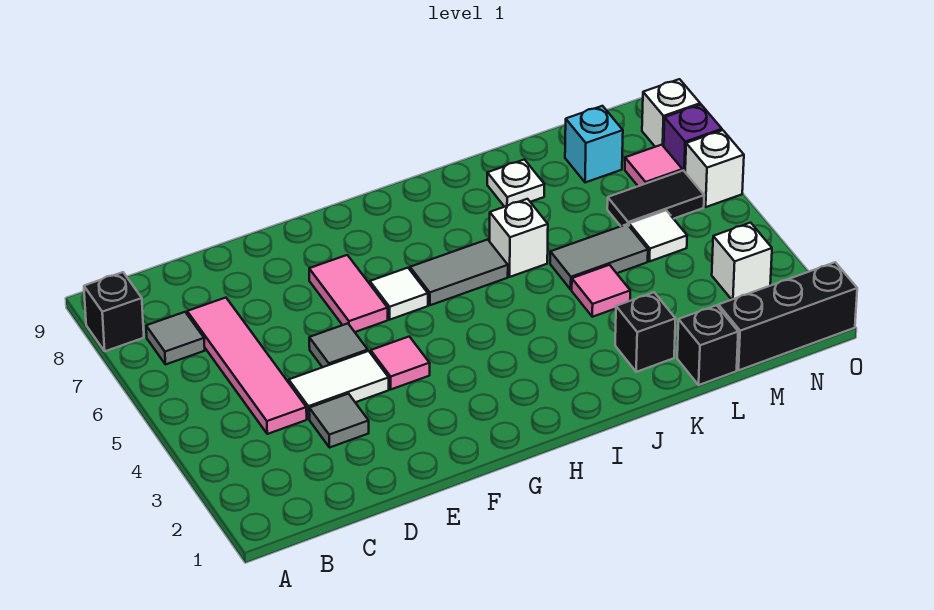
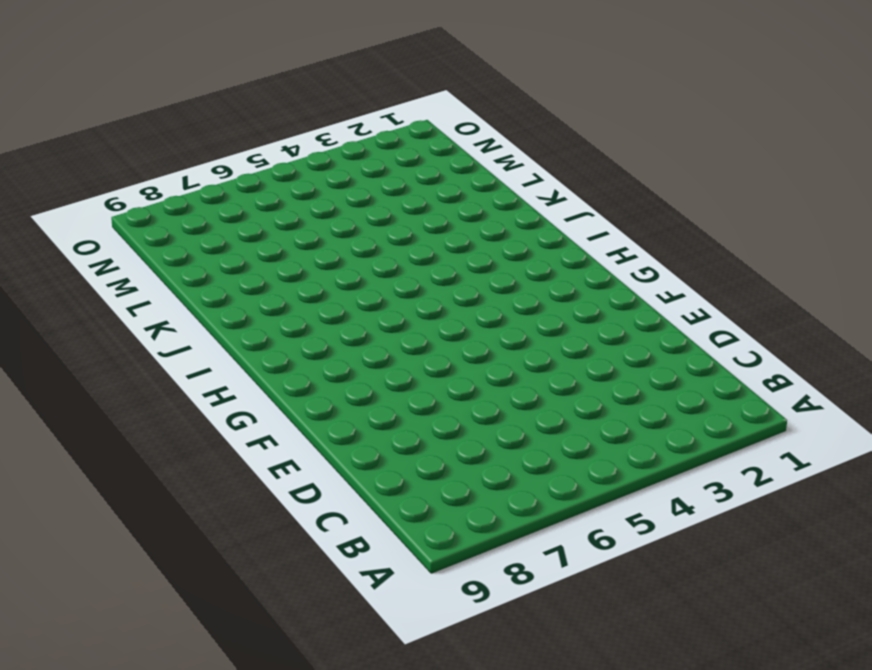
none -> black 1x1 brick [84,272,144,351]
none -> grey 1x1 tile [146,312,205,365]
none -> pink 1x4 tile [187,298,307,434]

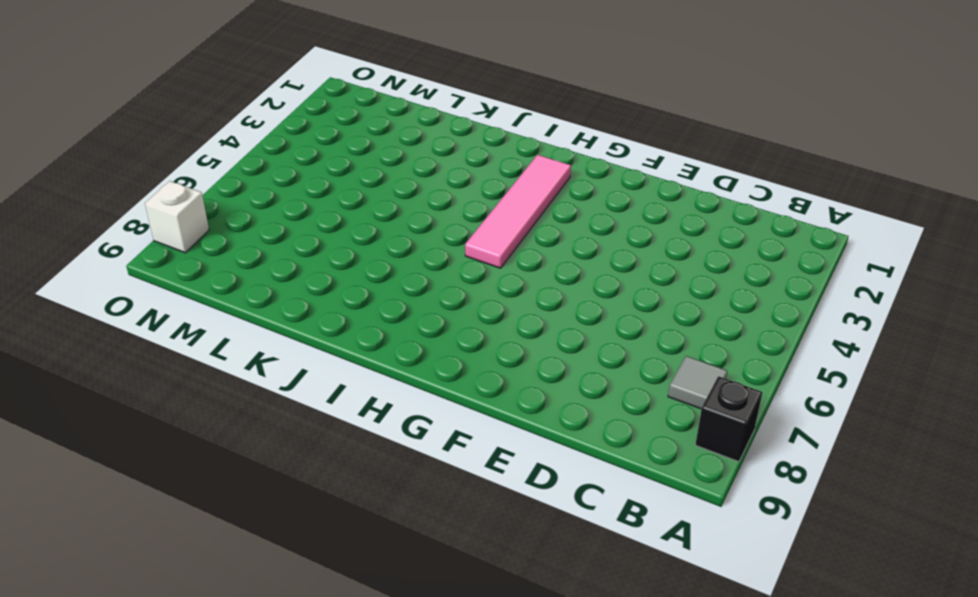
pink 1x4 tile [465,155,571,268] -> pink 1x4 tile moved to [187,298,307,434]
none -> grey 1x1 tile [309,394,369,448]
none -> white 1x2 tile [289,351,389,419]
none -> grey 1x1 tile [309,323,368,367]

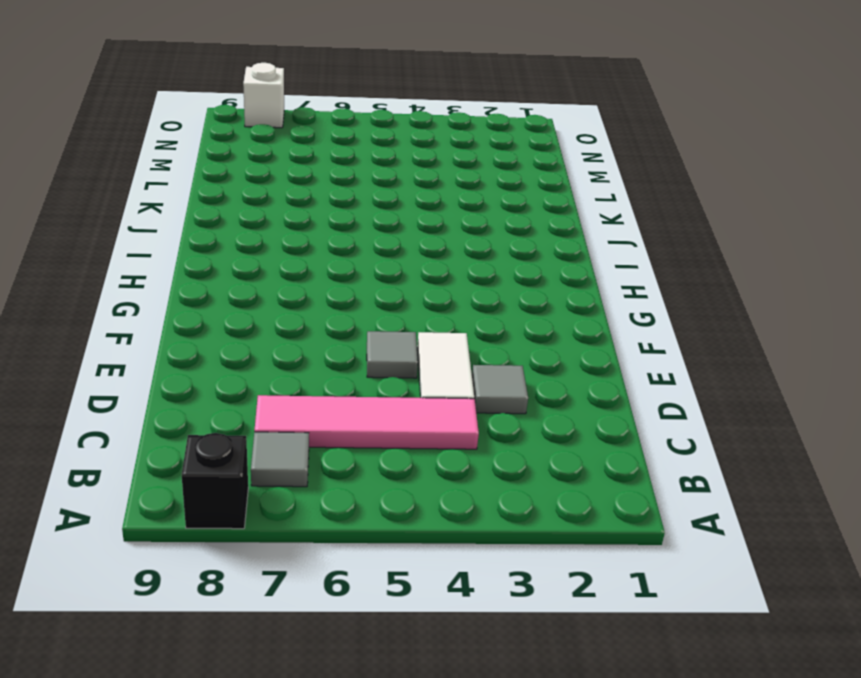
none -> pink 1x1 tile [371,337,430,389]
none -> pink 1x2 tile [309,255,388,332]
none -> white 1x1 tile [370,268,428,320]

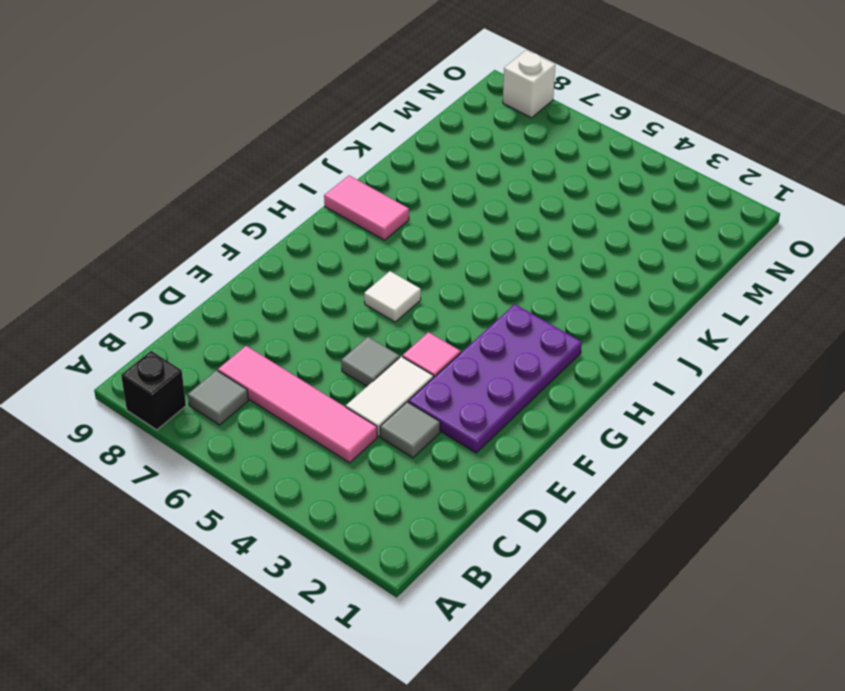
purple 2x4 plate [409,304,582,453] -> none
pink 1x2 tile [324,176,409,240] -> pink 1x2 tile moved to [309,255,388,332]
none -> grey 1x2 tile [410,240,508,305]
none -> white 1x1 brick [490,199,548,277]
none -> black 1x1 brick [615,292,676,372]

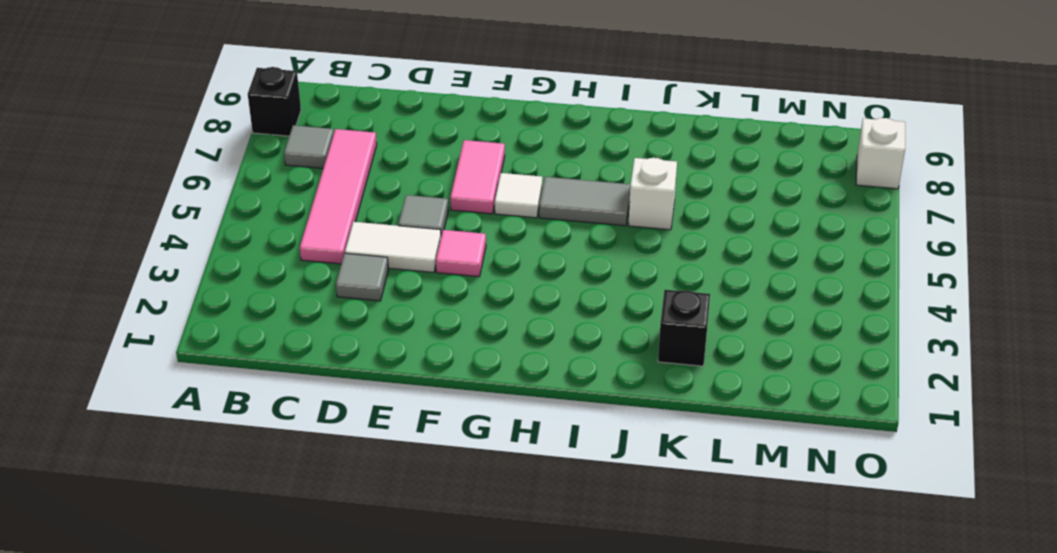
none -> pink 1x1 tile [572,265,630,317]
none -> grey 1x2 tile [550,224,648,290]
none -> white 1x1 plate [487,160,544,207]

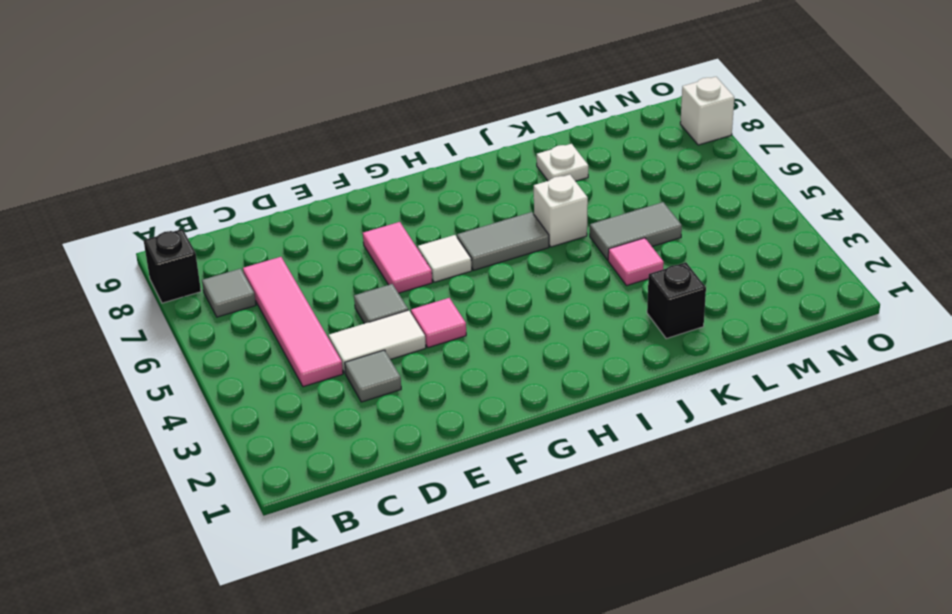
none -> black 1x1 brick [677,305,738,385]
none -> black 1x3 brick [718,262,857,370]
none -> white 1x1 tile [629,210,687,261]

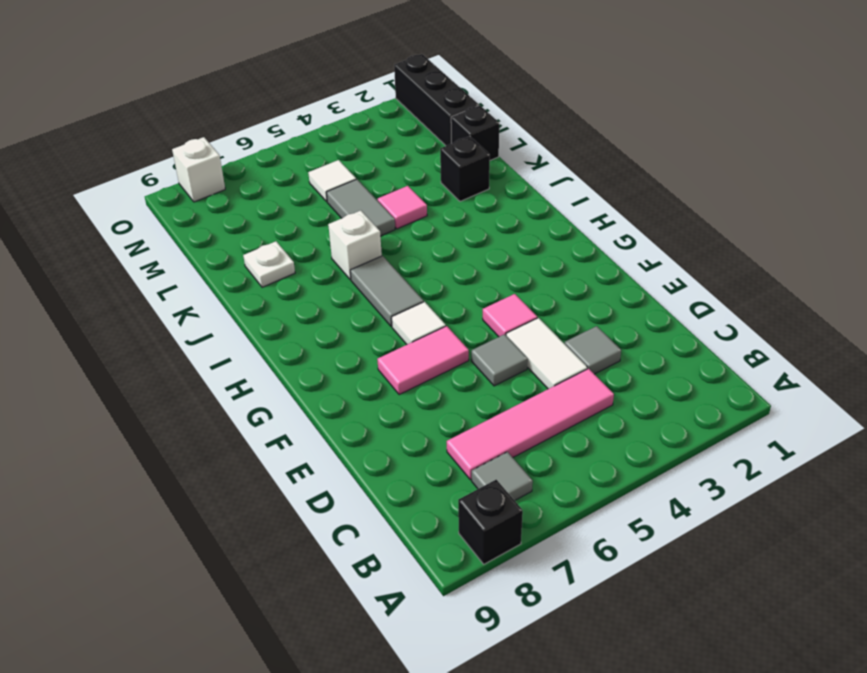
none -> black 1x2 tile [607,170,704,226]
none -> cyan 1x1 brick [565,106,623,183]
none -> white 1x1 brick [712,223,772,300]

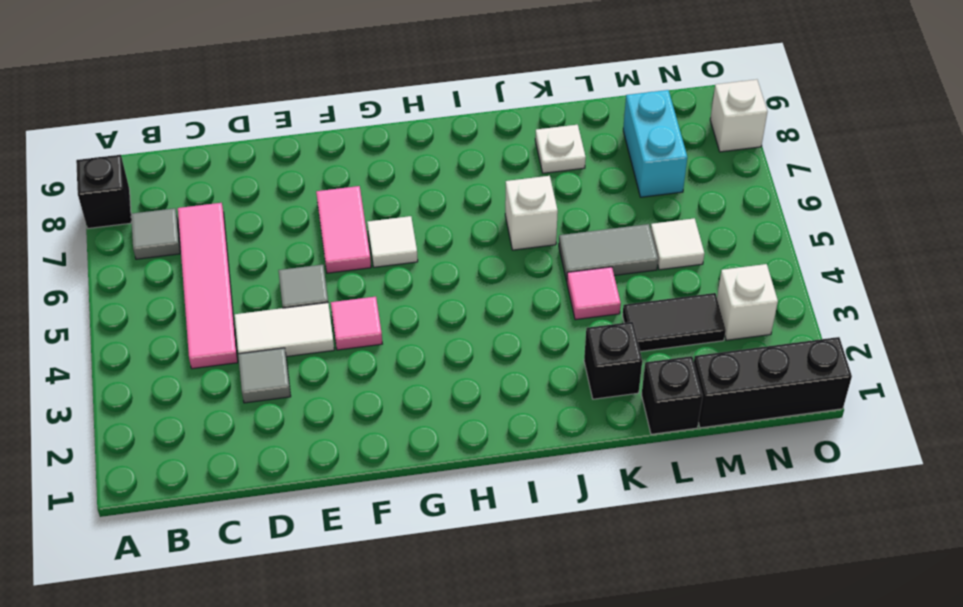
black 1x2 tile [622,293,726,352] -> black 1x2 tile moved to [607,170,704,226]
cyan 1x2 brick [623,90,687,197] -> cyan 1x1 brick [565,106,623,183]
none -> grey 1x2 tile [410,240,508,305]
none -> pink 1x1 tile [625,145,682,186]
none -> white 1x1 brick [685,130,744,207]

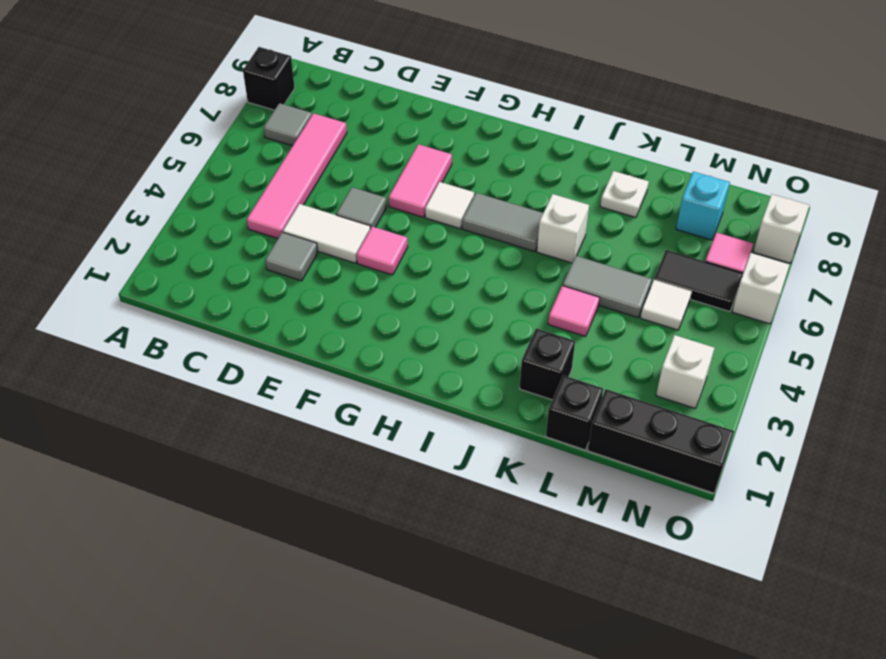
none -> purple 1x1 brick [664,105,722,172]

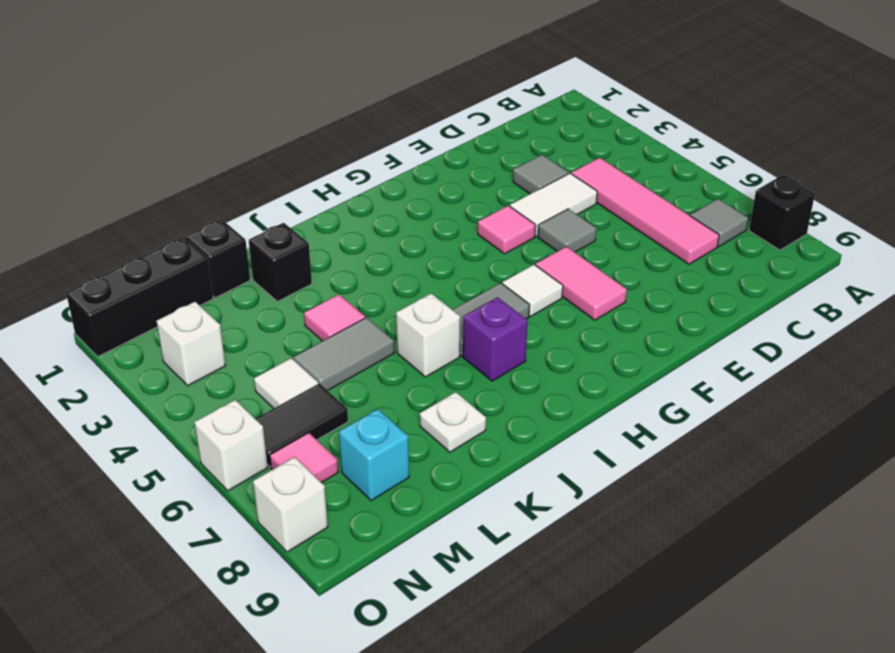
purple 1x1 brick [463,297,528,381] -> purple 1x1 brick moved to [664,105,722,172]

